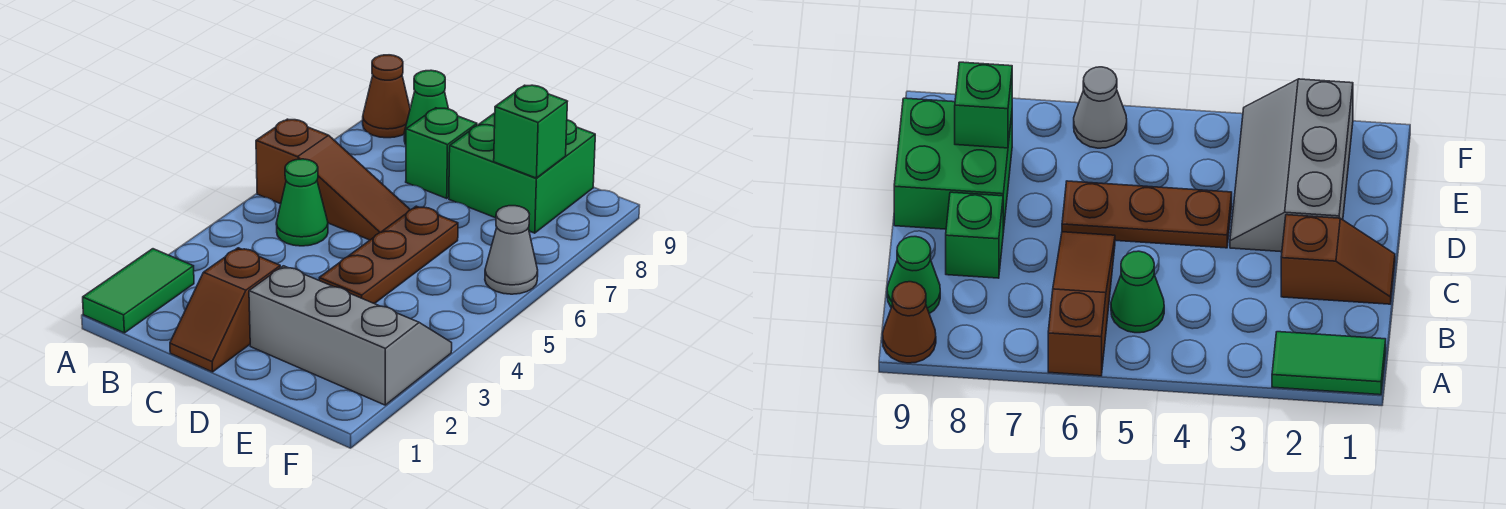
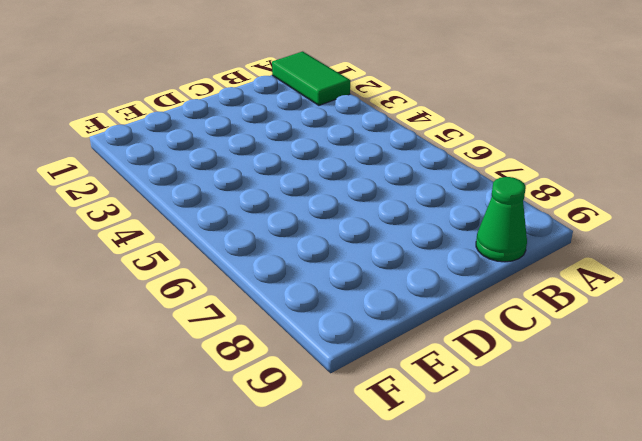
none -> brown 1x3 slope [256,119,410,240]
none -> brown 1x1 cone [363,55,410,138]
none -> green 1x1 cone [276,159,328,246]

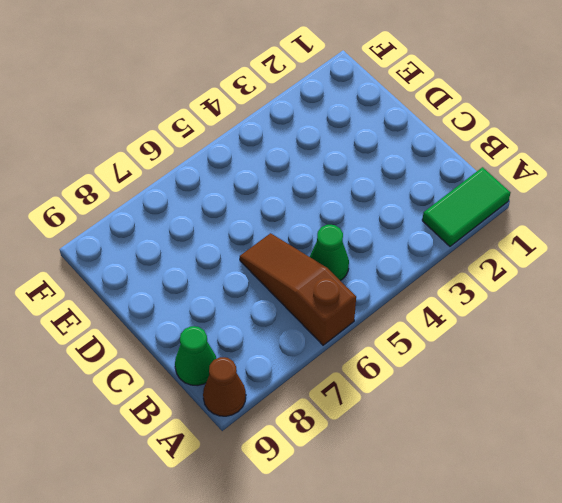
none -> brown 1x2 slope [170,248,280,372]
none -> green 1x1 brick [406,108,477,198]
none -> grey 2x3 slope [249,266,452,405]

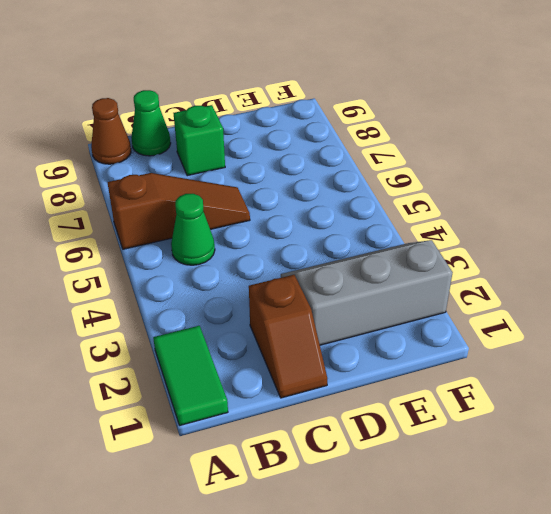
none -> brown 1x3 plate [319,206,458,304]
none -> green 2x2 brick [449,113,595,233]
none -> grey 1x1 cone [485,206,538,294]

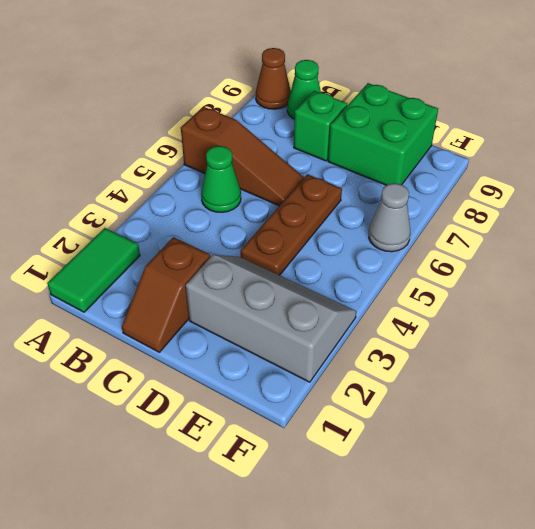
none -> green 1x1 brick [494,85,568,178]

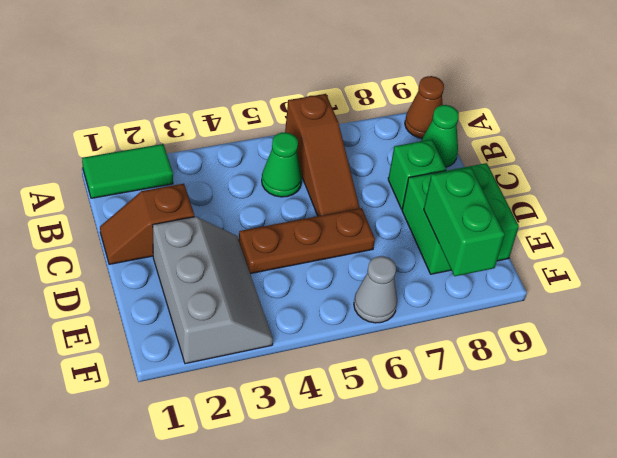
green 1x2 brick [424,167,505,276] -> green 1x1 brick [494,85,568,178]

